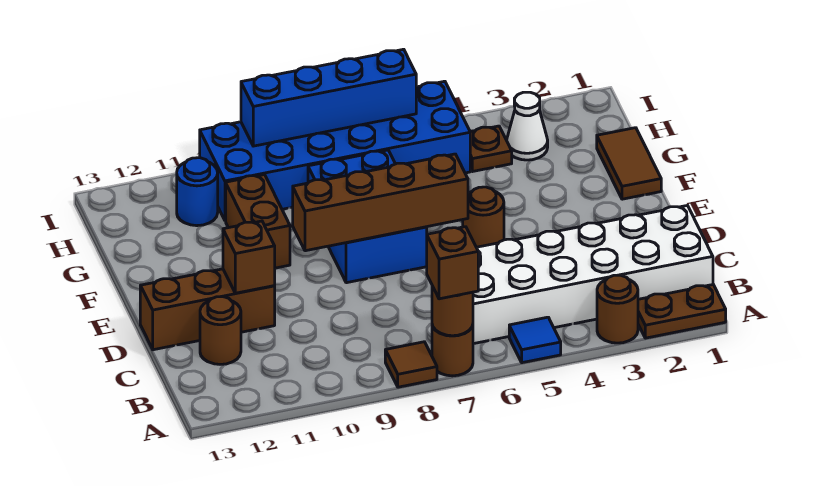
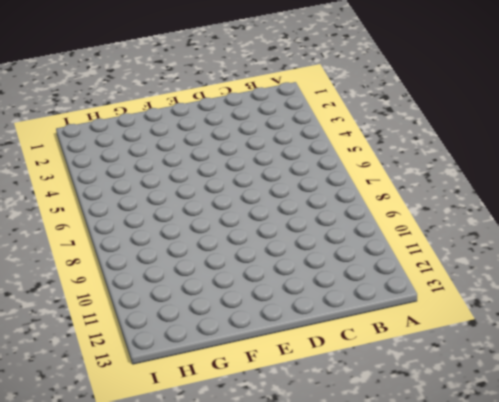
none -> brown 1x2 plate [638,285,726,338]
none -> brown 1x1 round brick [597,275,638,343]
none -> blue 1x1 tile [509,317,561,363]

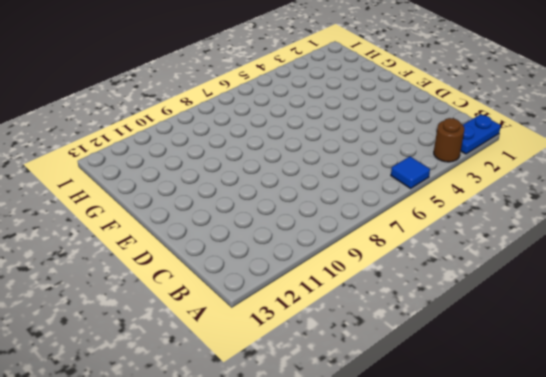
blue 1x2 plate [461,114,501,154] -> brown 1x2 plate [638,285,726,338]
none -> brown 1x1 round brick [432,325,473,376]
none -> brown 1x1 tile [385,342,437,387]
none -> white 2x6 brick [473,206,713,344]

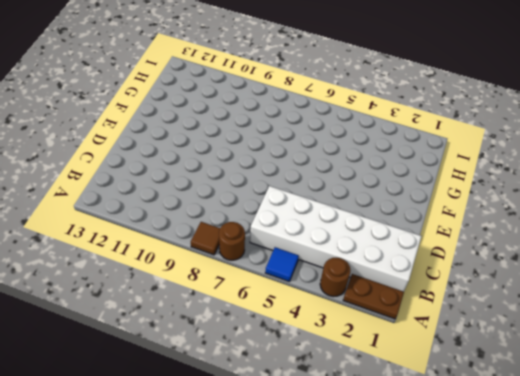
none -> brown 1x1 round brick [200,297,241,364]
none -> brown 1x3 brick [140,269,275,350]
none -> brown 1x1 round brick [463,187,504,247]

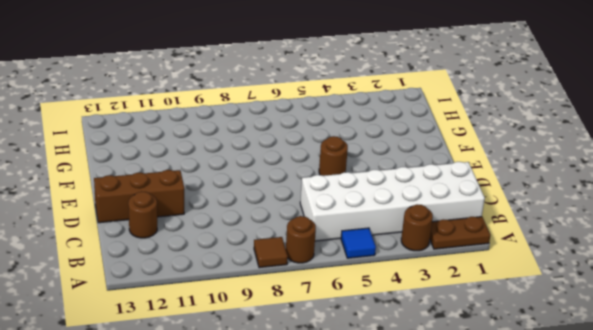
none -> blue 2x3 brick [308,150,427,283]
none -> brown 1x2 tile [597,128,661,199]
none -> brown 1x2 brick [226,175,290,268]

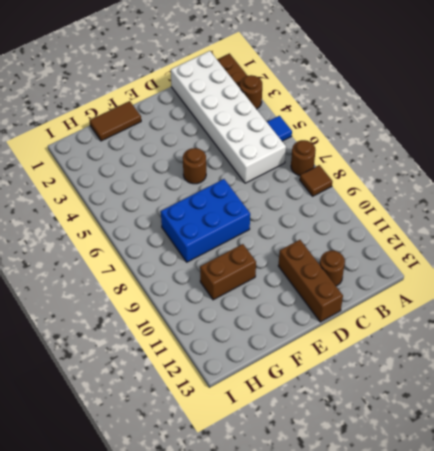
none -> white 1x1 cone [507,92,548,160]
none -> brown 1x1 plate [470,126,512,172]
none -> blue 2x6 brick [200,81,470,221]

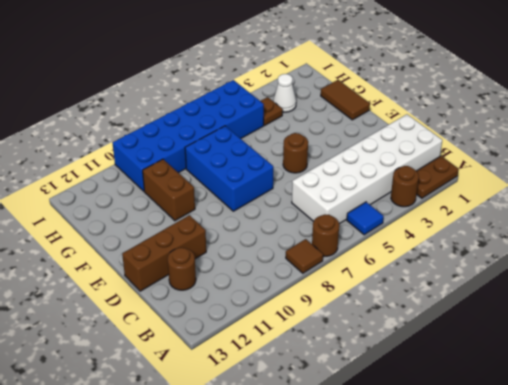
none -> blue 1x1 round brick [177,158,218,226]
none -> brown 1x1 round brick [432,286,473,336]
none -> brown 1x1 brick [223,221,275,293]

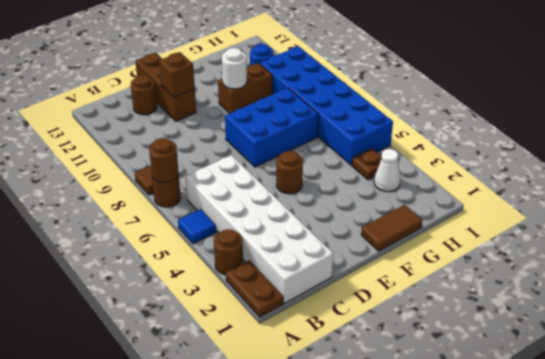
white 1x1 round brick [222,48,247,89] -> none
none -> brown 1x4 brick [292,154,468,251]
none -> blue 1x4 brick [241,49,416,146]
none -> brown 1x1 brick [427,227,478,299]

